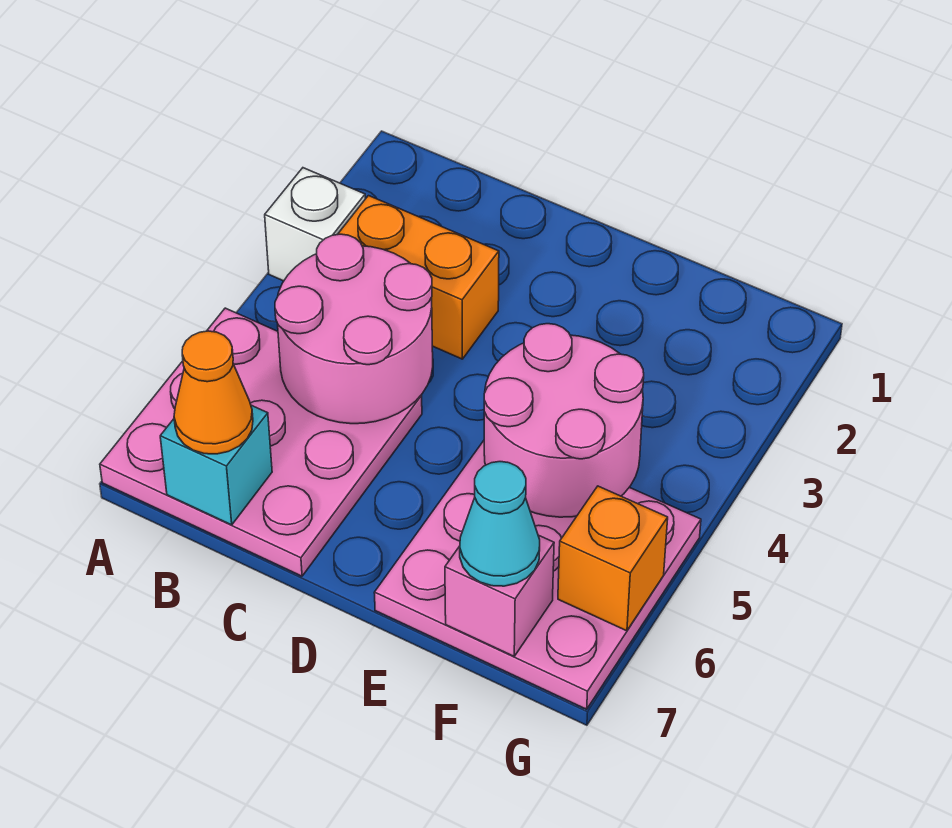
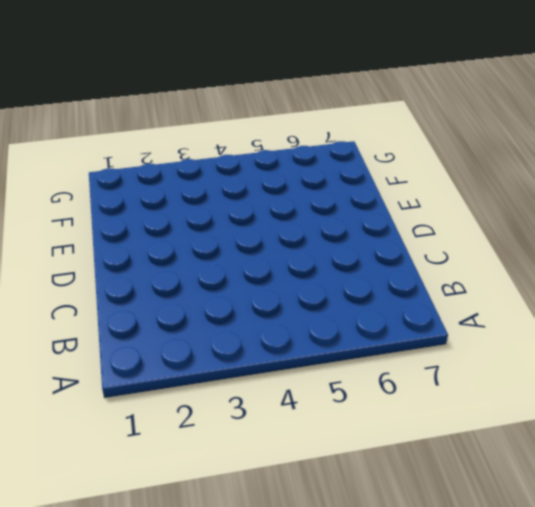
none -> white 1x1 brick [265,168,365,281]
none -> pink 3x3 plate [100,308,422,576]

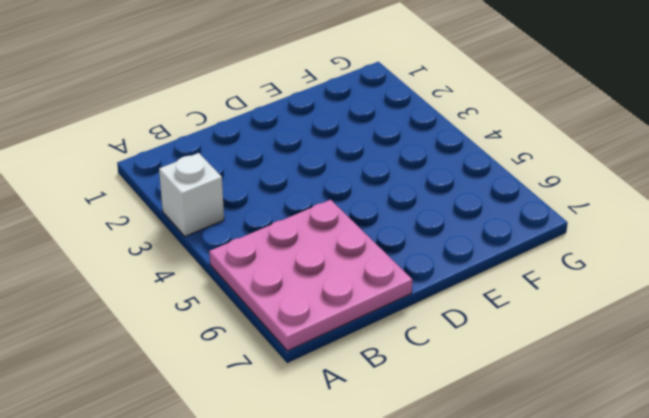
none -> orange 1x2 brick [337,196,499,359]
none -> pink 3x3 plate [374,441,701,709]

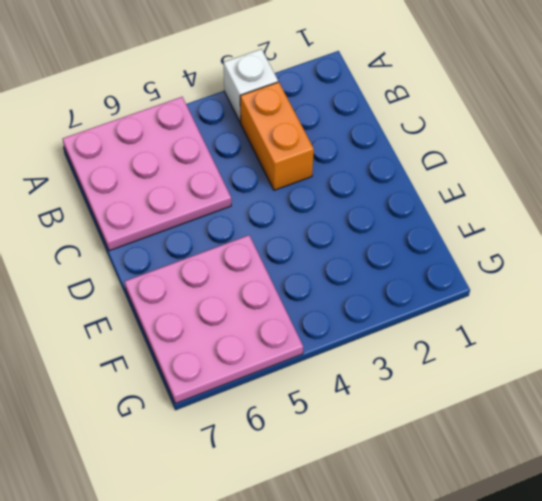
none -> pink 2x2 round brick [275,234,433,424]
none -> cyan 1x1 brick [160,405,272,525]

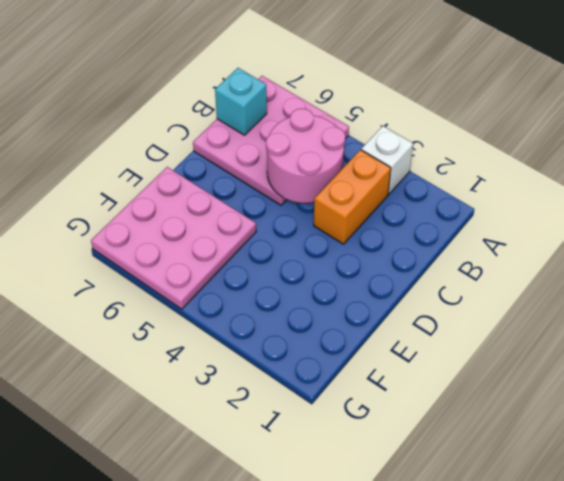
none -> pink 2x2 round brick [484,324,644,517]
none -> pink 1x1 brick [445,535,554,656]

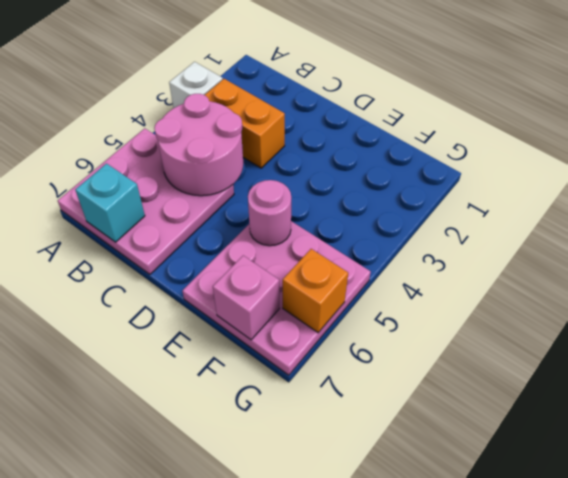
pink 1x1 round brick [248,180,291,246] -> pink 2x2 round brick [484,324,644,517]
none -> orange 1x1 cone [174,331,253,454]
none -> cyan 1x1 cone [460,462,540,586]

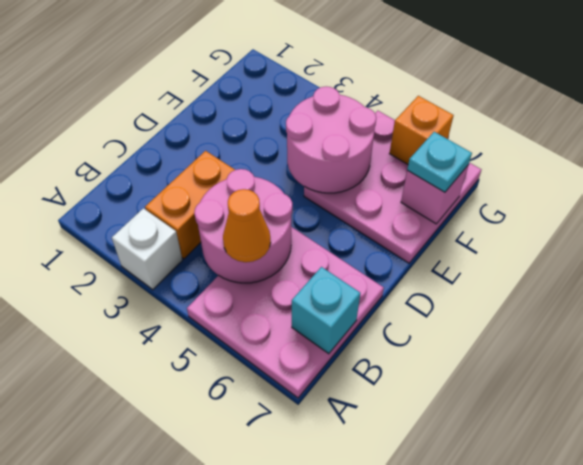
orange 1x1 cone [223,189,271,262] -> orange 1x1 cone moved to [174,331,253,454]
cyan 1x1 plate [407,132,472,192] -> cyan 1x1 cone [460,462,540,586]

